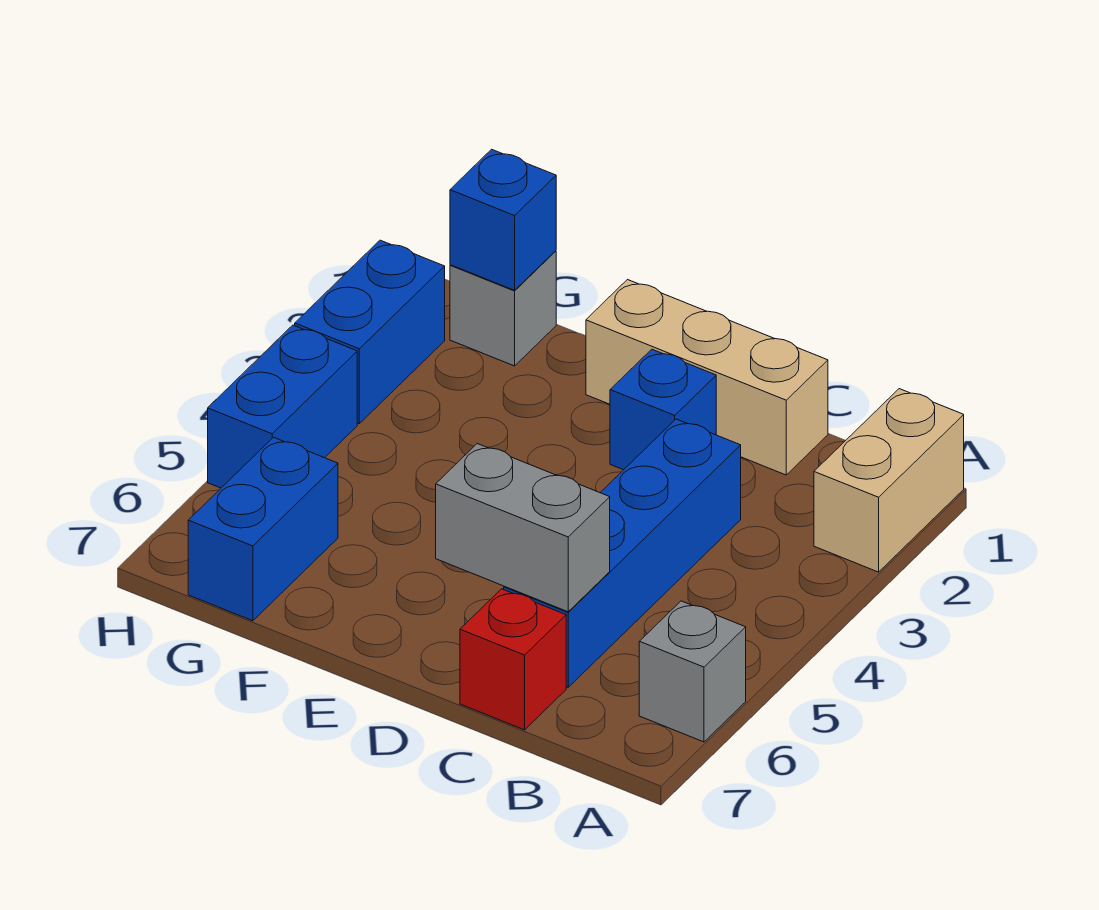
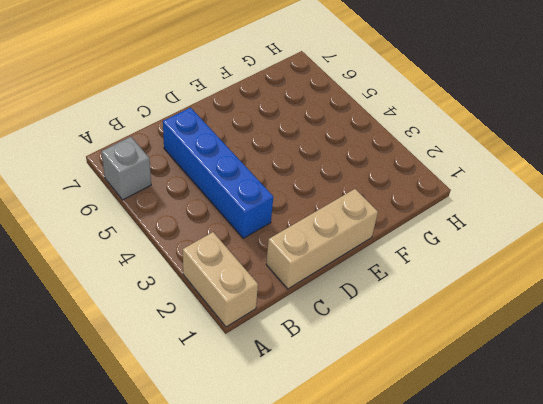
none -> red 1x1 brick [460,589,566,730]
none -> blue 1x1 brick [610,349,716,470]
none -> grey 1x1 brick [450,251,556,366]

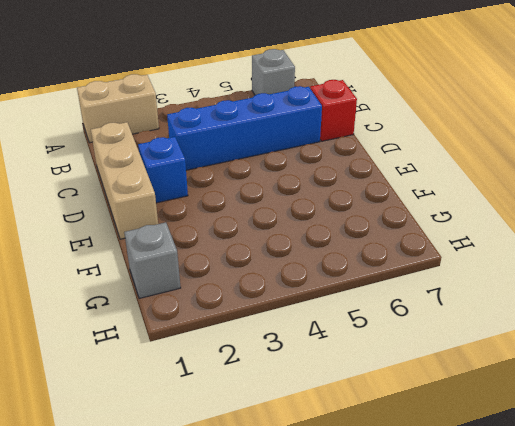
none -> blue 1x2 brick [188,437,338,621]
none -> blue 1x2 brick [295,240,445,423]
none -> blue 1x2 brick [208,325,357,488]

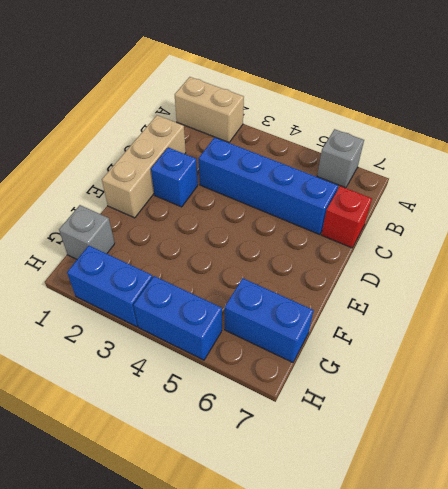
none -> grey 1x2 brick [436,444,610,612]
none -> blue 1x1 brick [450,149,556,290]

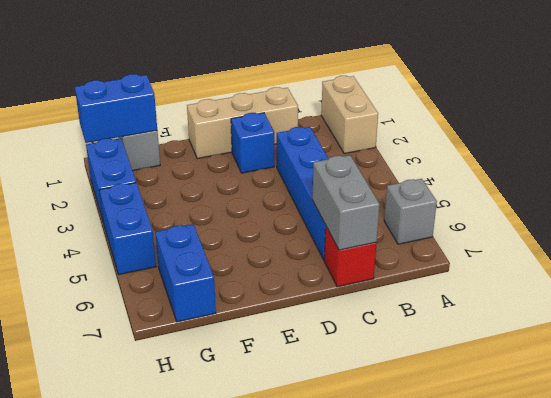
grey 1x2 brick [312,155,380,250] -> grey 1x2 brick turned to [436,444,610,612]
blue 1x2 brick [75,74,157,143] -> blue 1x1 brick [450,149,556,290]

